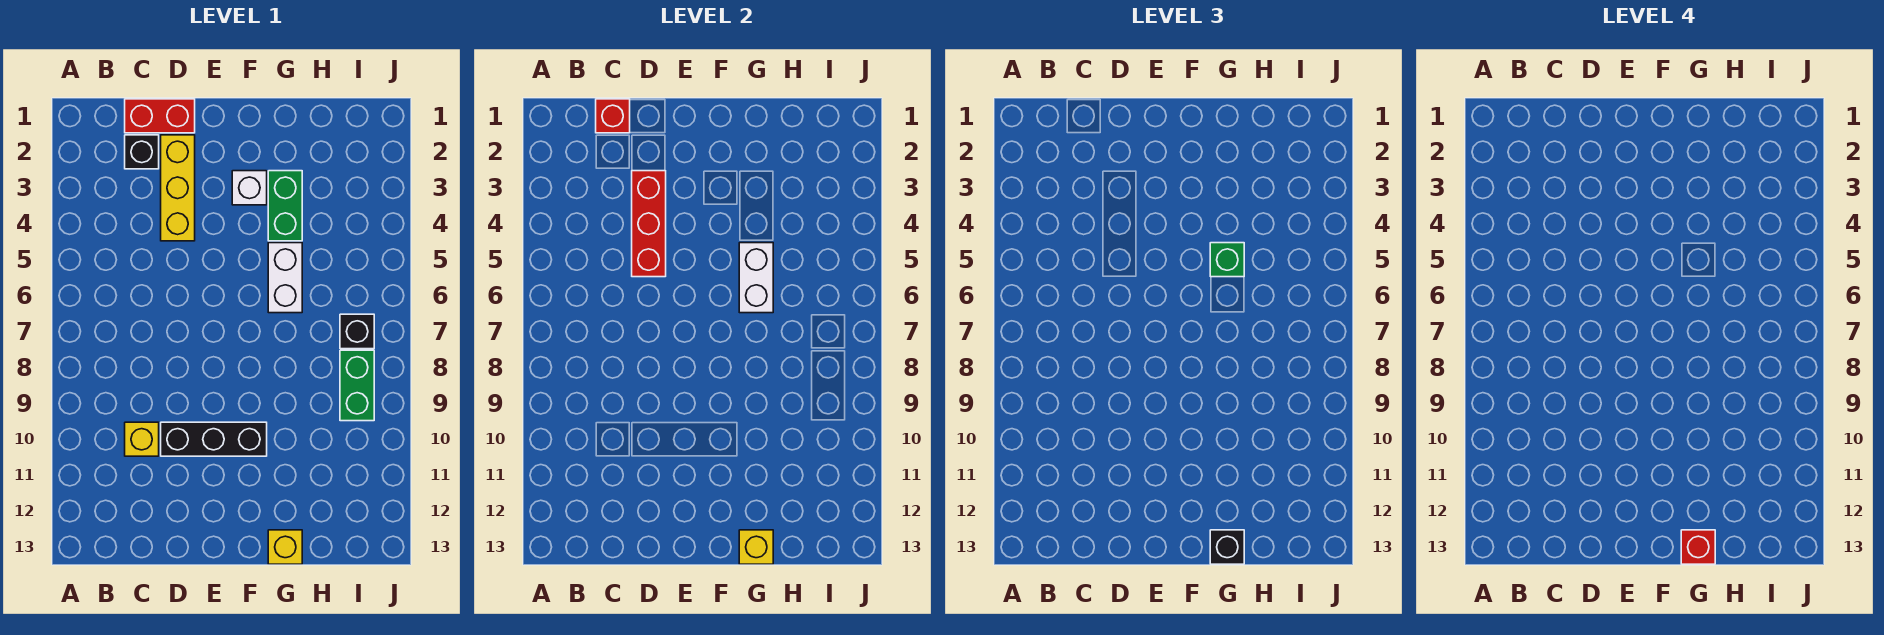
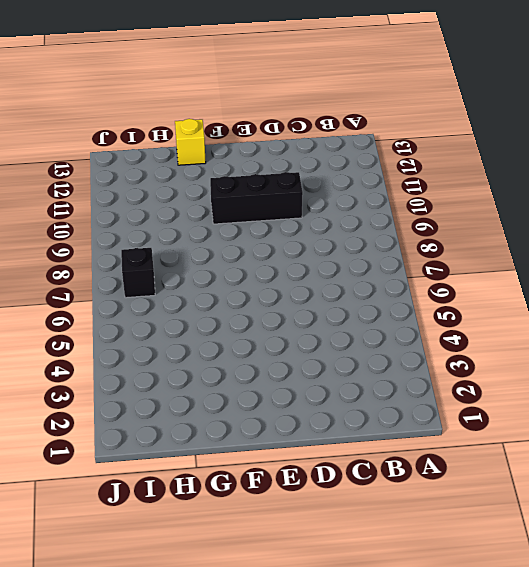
none -> red 1x2 brick [125,99,195,133]
none -> black 1x1 brick [125,135,159,169]
none -> yellow 1x1 brick [125,422,159,456]

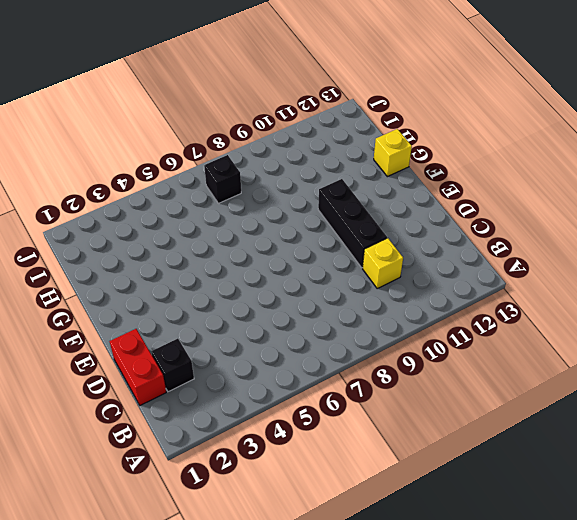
none -> yellow 1x3 brick [161,135,195,241]
none -> white 1x1 brick [232,171,267,205]
none -> green 1x2 brick [268,171,302,241]

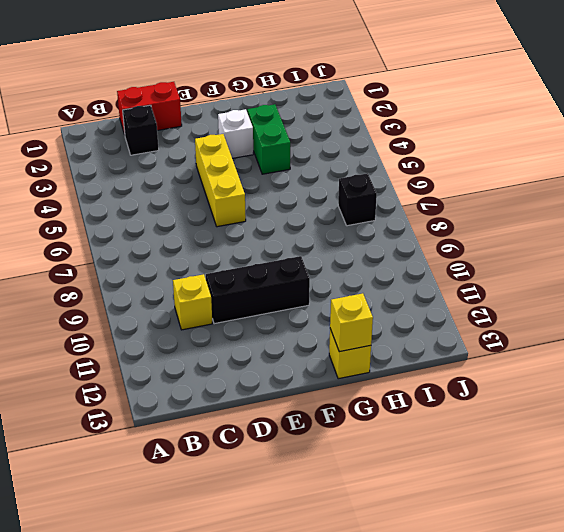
yellow 1x3 brick [195,134,246,227] -> yellow 1x3 brick moved to [161,135,195,241]
none -> white 1x2 brick [268,243,302,313]
none -> green 1x2 brick [340,350,374,421]
none -> red 1x1 brick [596,99,630,133]

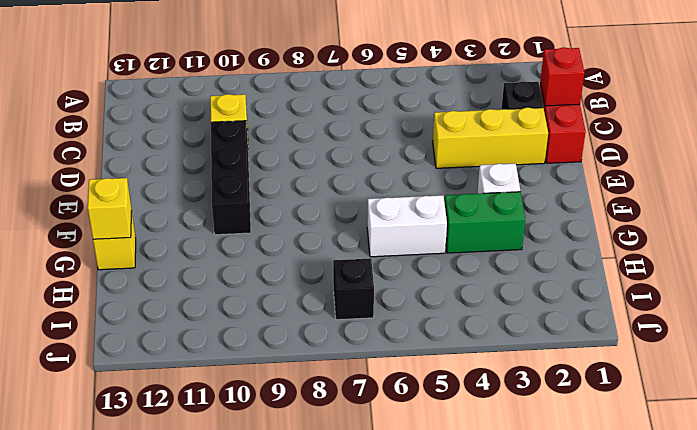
none -> green 1x2 brick [340,350,374,421]
none -> red 1x3 brick [632,171,666,277]
none -> white 1x2 brick [739,243,773,313]

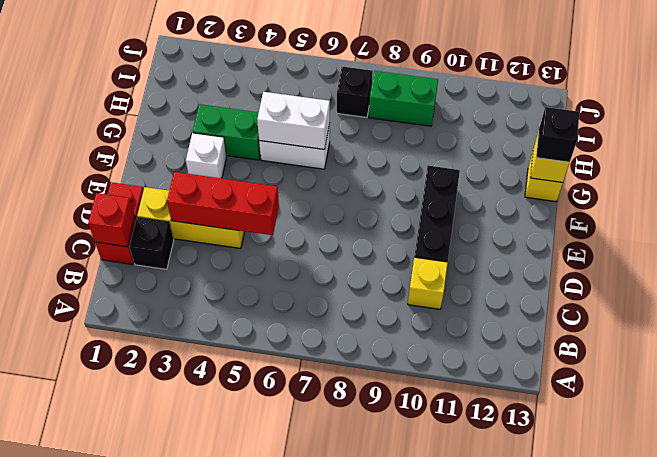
none -> green 1x1 brick [1210,243,1244,277]
none -> red 1x1 brick [1681,530,1715,564]

